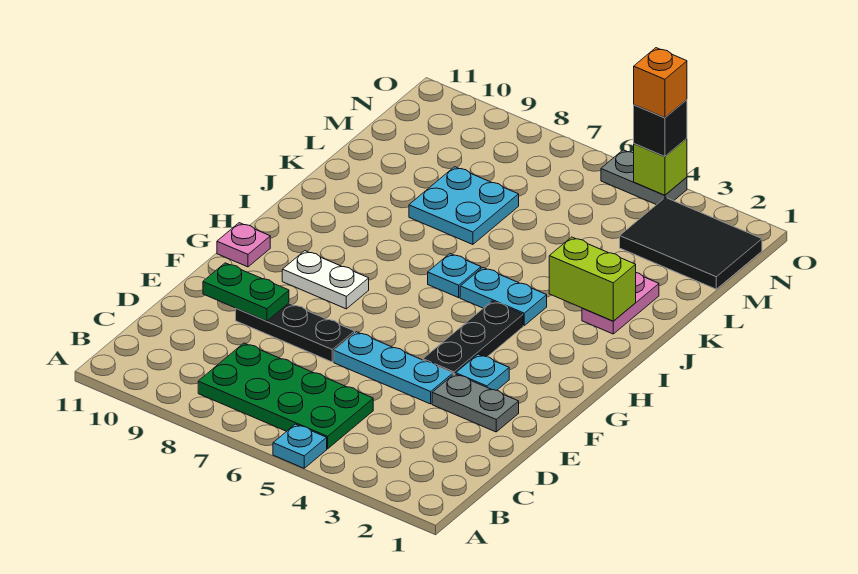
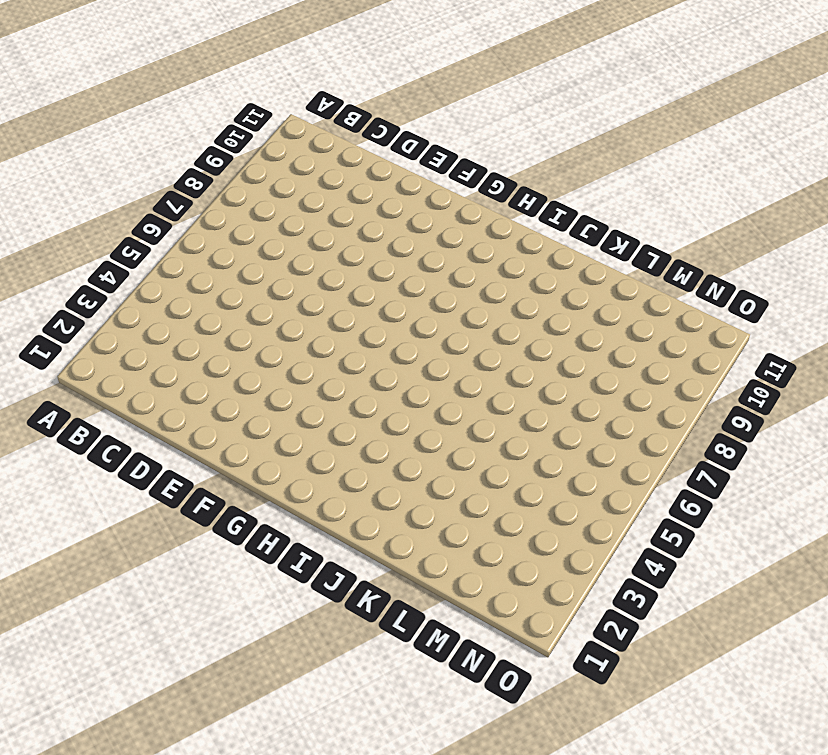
none -> cyan 1x1 plate [273,424,327,468]
none -> green 2x4 plate [198,343,373,449]
none -> grey 1x2 plate [432,374,519,432]

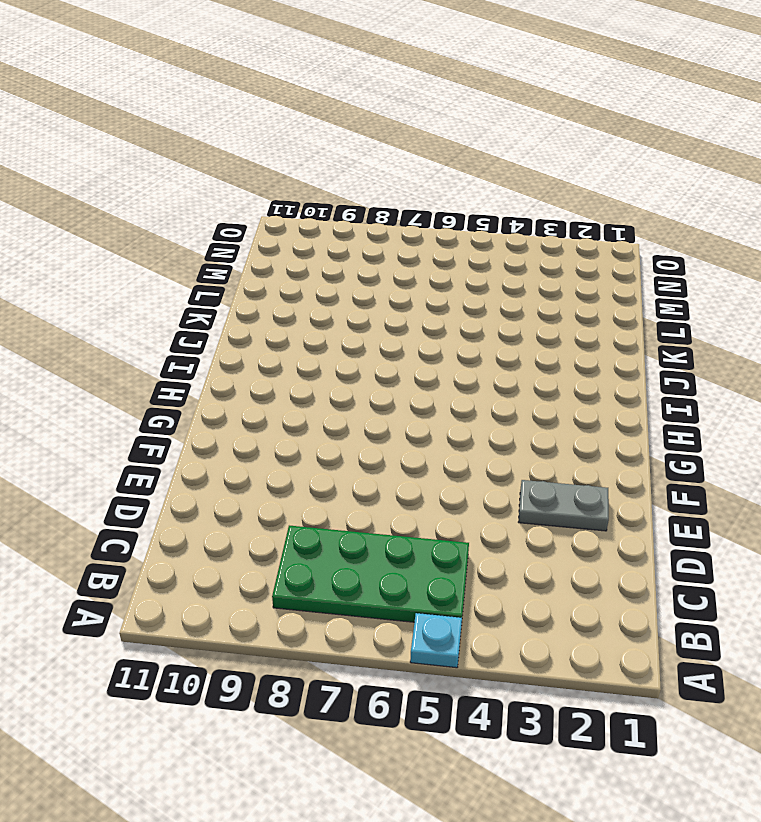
none -> cyan 1x3 plate [334,332,453,404]
none -> black 1x3 plate [236,303,355,362]
none -> cyan 1x1 plate [456,354,509,390]

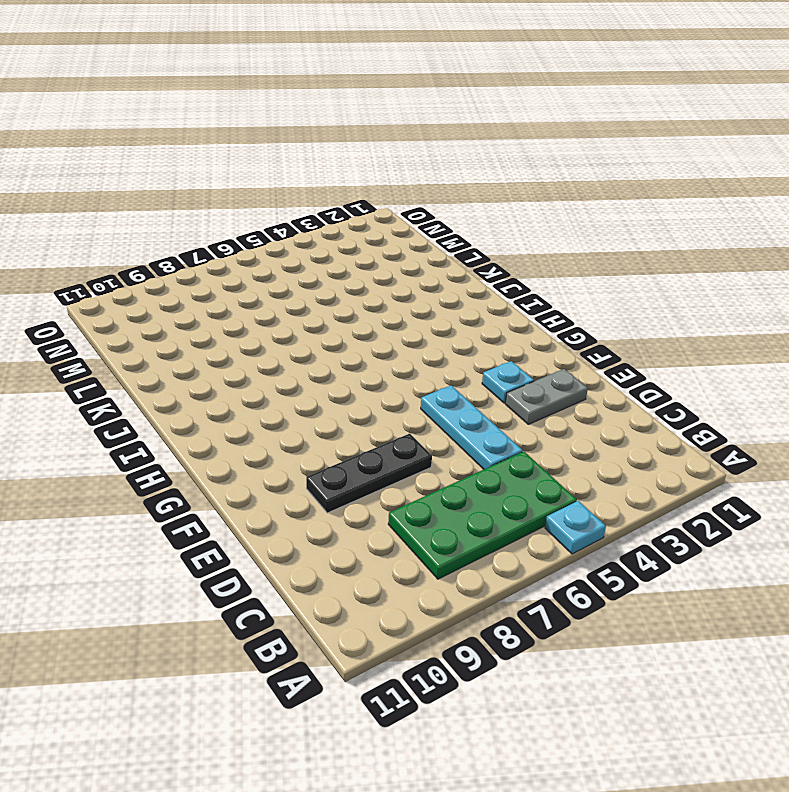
cyan 1x3 plate [421,385,523,469] -> cyan 1x3 plate turned to [334,332,453,404]
none -> black 1x3 plate [423,301,523,375]
none -> white 1x2 plate [282,251,369,309]
none -> pink 1x1 plate [217,223,270,267]

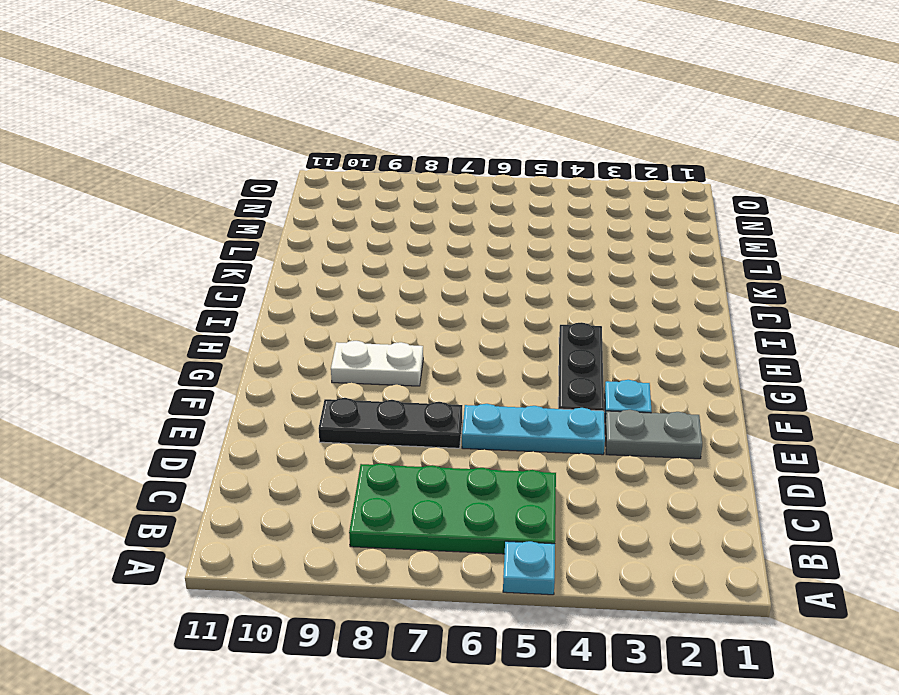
none -> pink 1x1 plate [217,223,270,267]
none -> cyan 1x2 plate [460,267,547,325]
none -> cyan 1x1 plate [428,254,481,298]

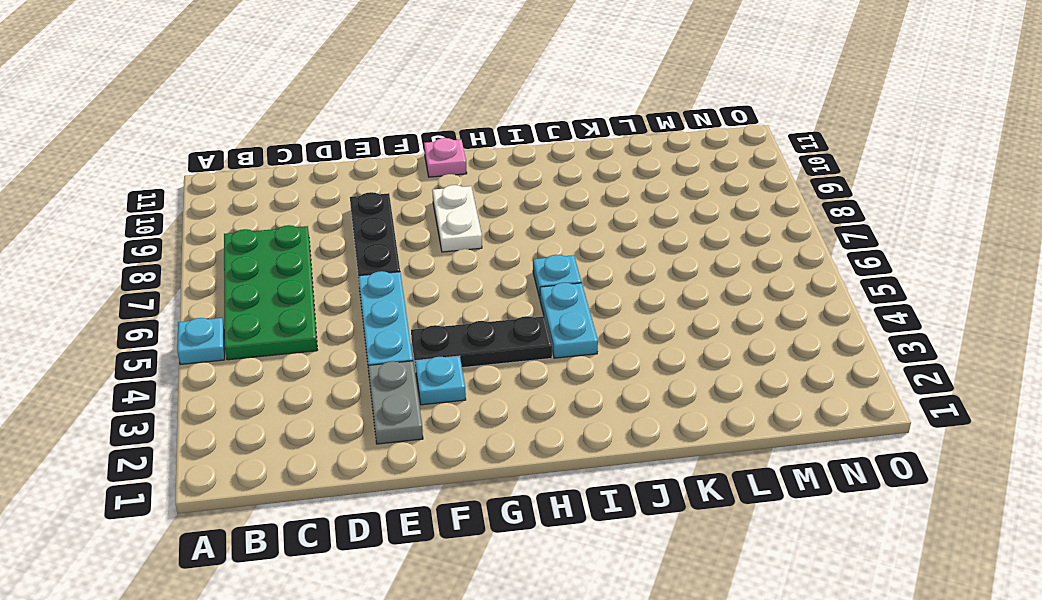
none -> pink 1x2 plate [582,273,659,334]
none -> cyan 2x2 plate [409,167,519,245]
none -> black 2x3 tile [620,197,762,289]

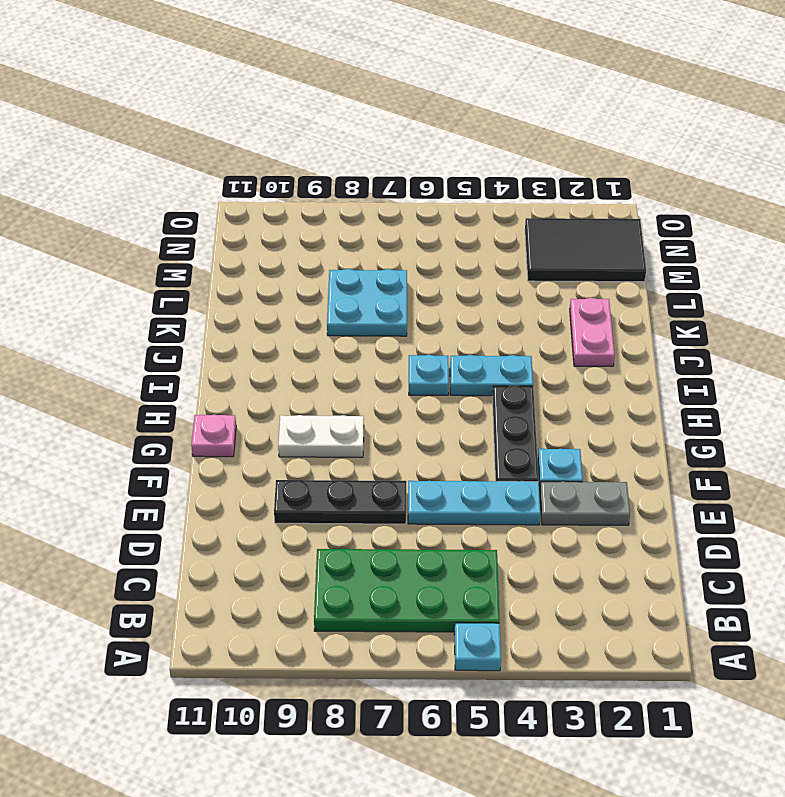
none -> grey 1x2 plate [601,150,687,205]
none -> green 1x2 plate [203,263,289,321]
none -> lime 1x2 brick [549,237,636,321]

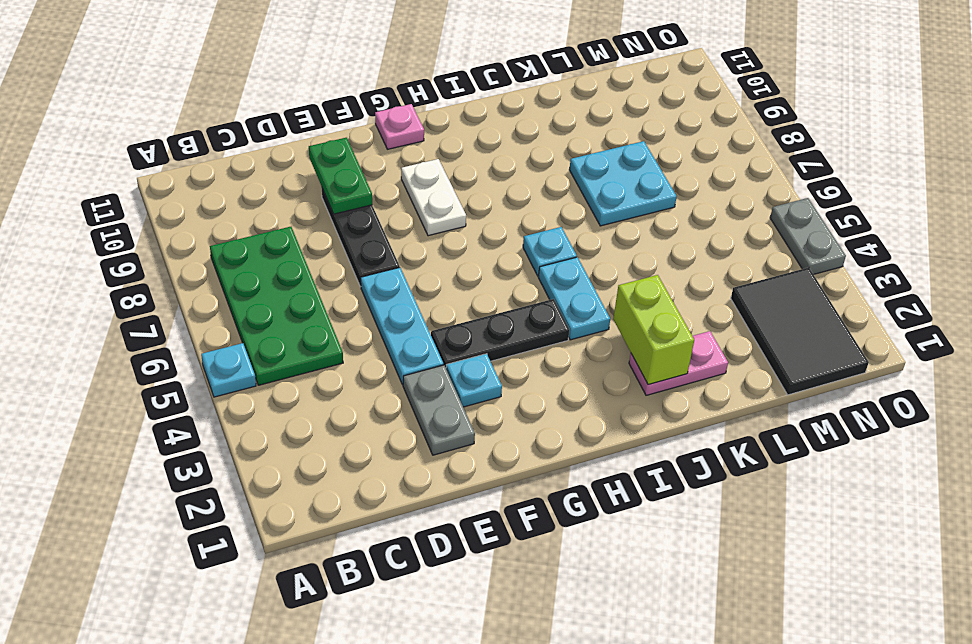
none -> lime 1x1 brick [634,138,687,195]
none -> black 1x1 brick [634,100,687,156]
none -> orange 1x1 brick [634,48,687,118]

